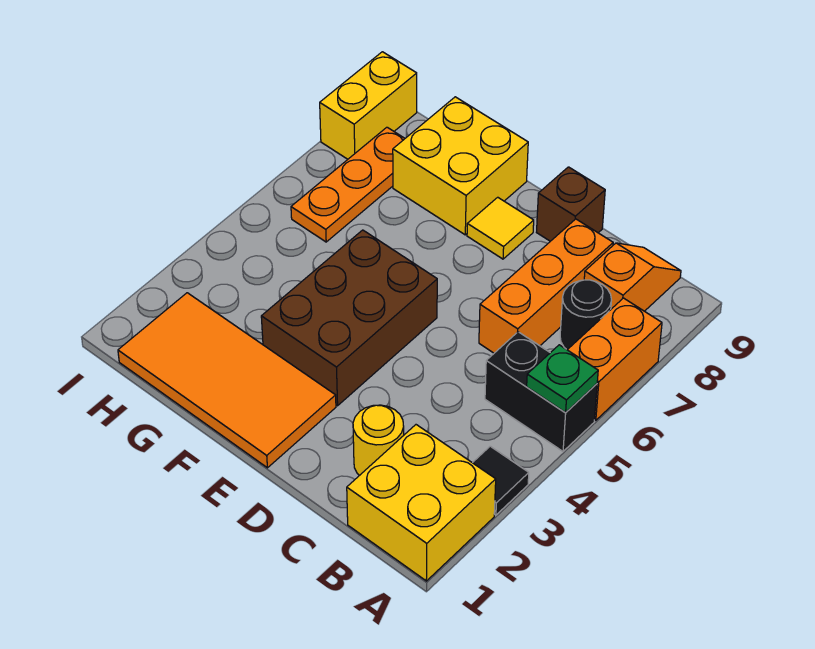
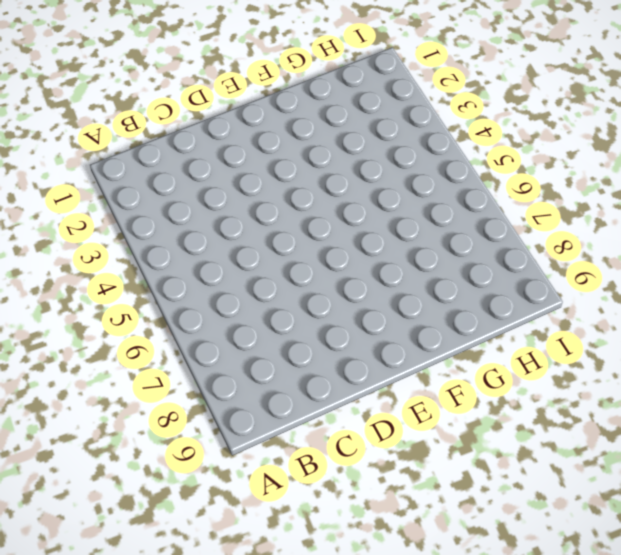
none -> yellow 2x2 brick [347,425,496,581]
none -> black 1x1 tile [473,446,529,515]
none -> black 1x2 brick [485,332,597,451]

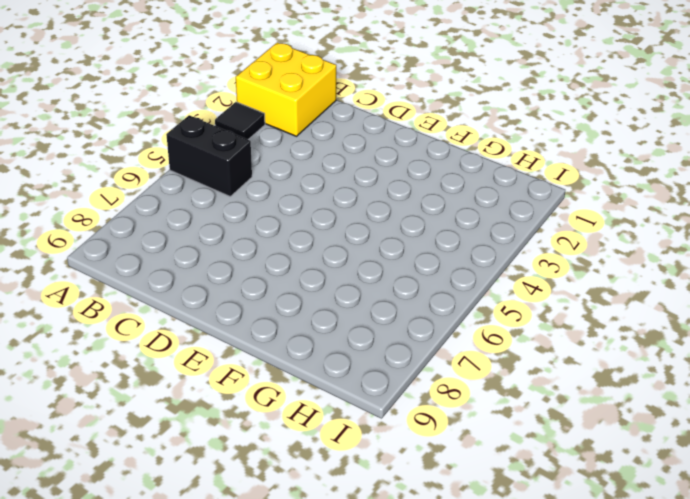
none -> orange 1x2 brick [568,298,662,420]
none -> black 1x1 round brick [560,280,611,350]
none -> orange 1x2 slope [584,243,681,311]

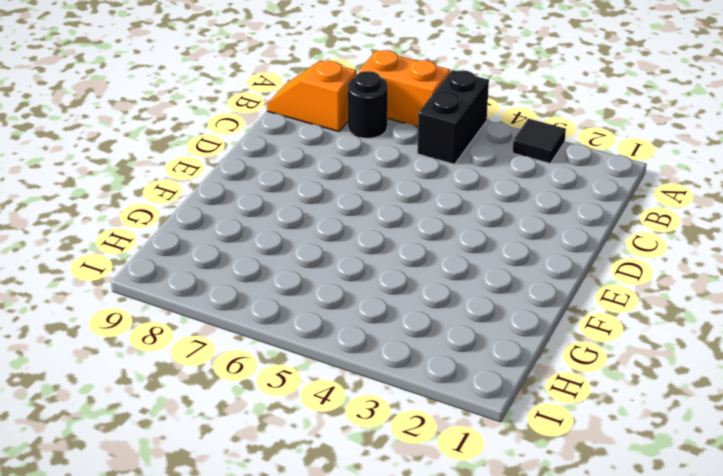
none -> yellow 2x2 brick [347,425,496,581]
none -> yellow 1x1 round brick [353,405,404,476]
none -> orange 1x3 brick [479,219,613,353]

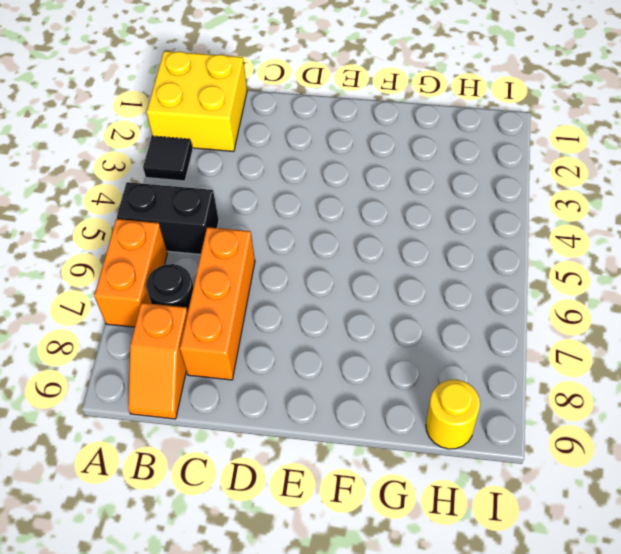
yellow 1x1 round brick [426,380,480,449] -> yellow 1x1 round brick moved to [353,405,404,476]
none -> brown 1x1 brick [536,167,605,241]
none -> orange 2x4 tile [118,293,336,468]
none -> brown 2x3 brick [261,230,437,406]

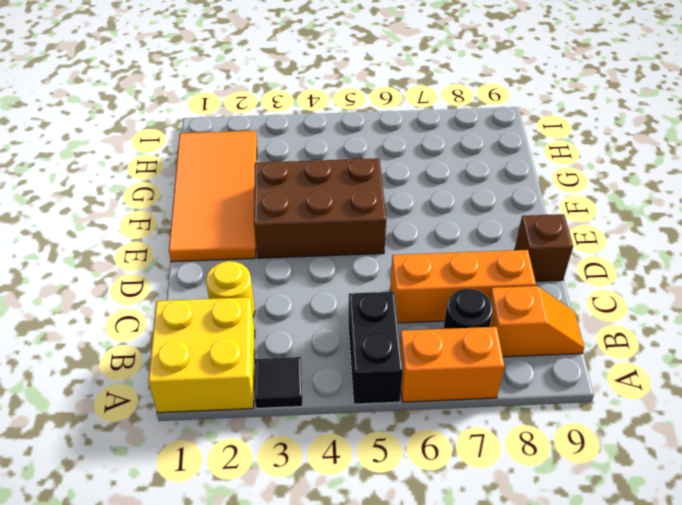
none -> yellow 1x1 tile [467,197,534,259]
none -> yellow 2x2 brick [393,97,528,235]
none -> orange 1x3 plate [291,127,405,242]

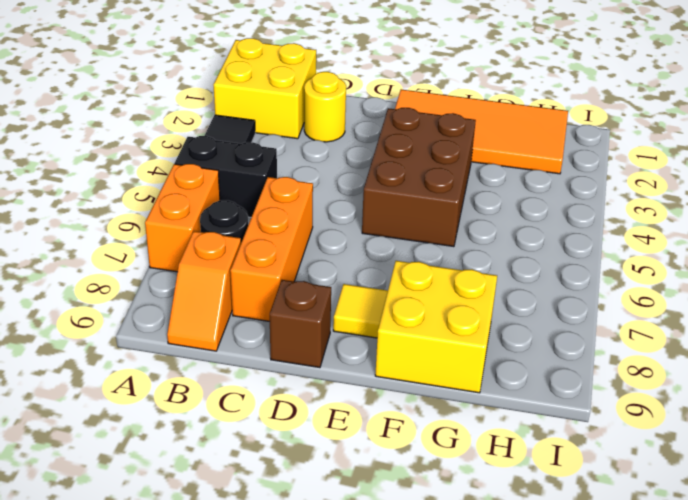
none -> orange 1x3 plate [291,127,405,242]
none -> yellow 1x2 brick [320,52,417,159]
none -> green 1x1 plate [527,345,598,413]

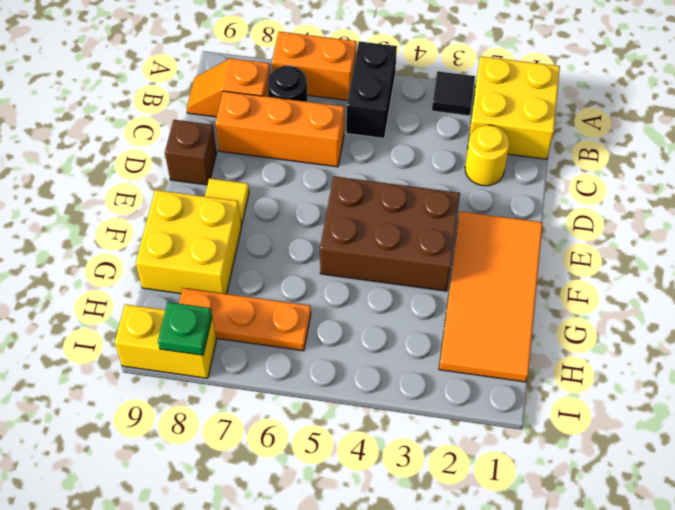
green 1x1 plate [158,302,212,355] -> green 1x1 plate moved to [527,345,598,413]

